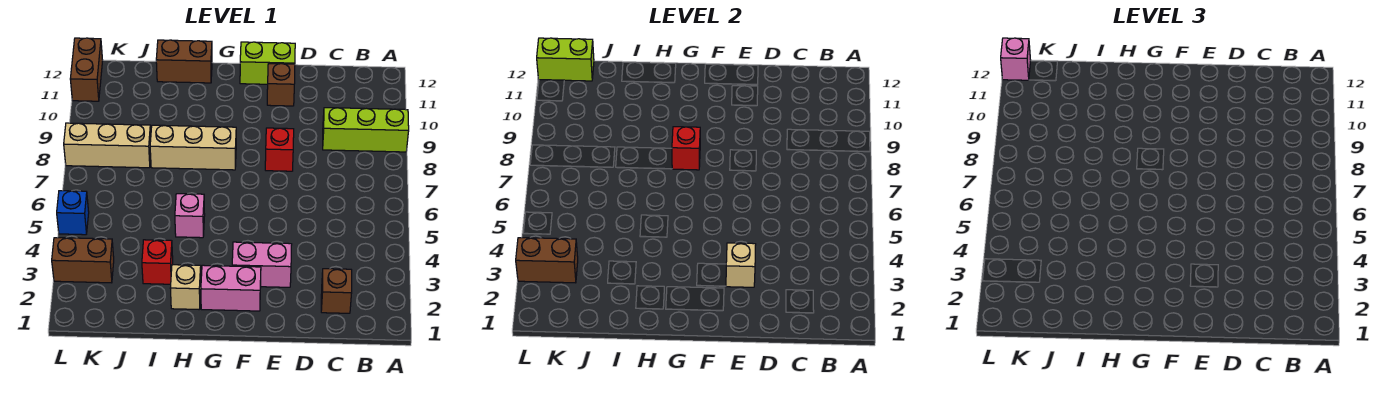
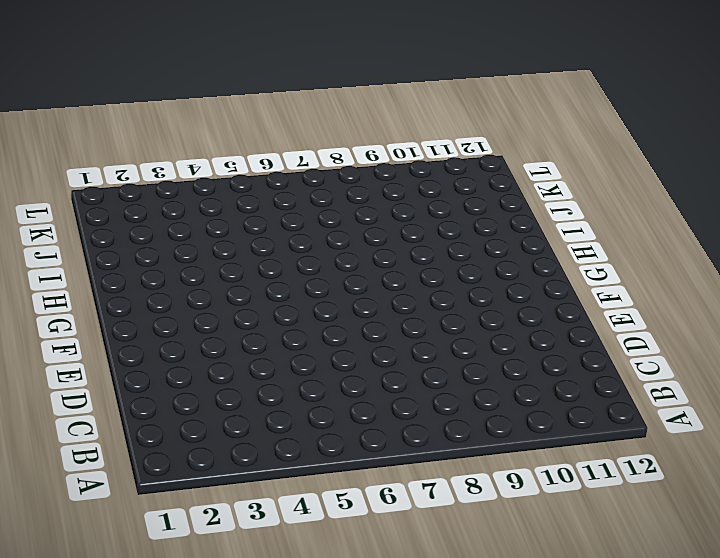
none -> lime 1x3 brick [323,108,409,152]
none -> brown 1x1 brick [321,269,352,313]
none -> pink 1x2 brick [232,242,292,287]

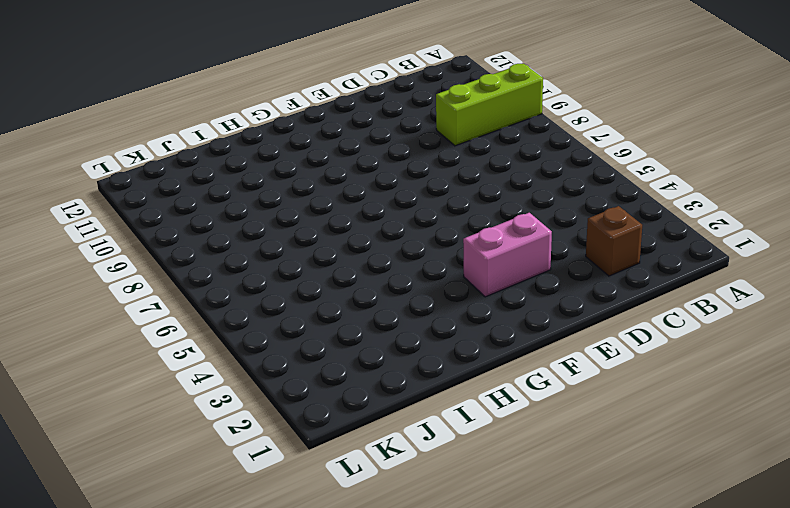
none -> red 1x1 brick [265,128,294,171]
none -> brown 1x1 brick [267,64,295,106]
none -> lime 1x2 brick [240,42,295,84]

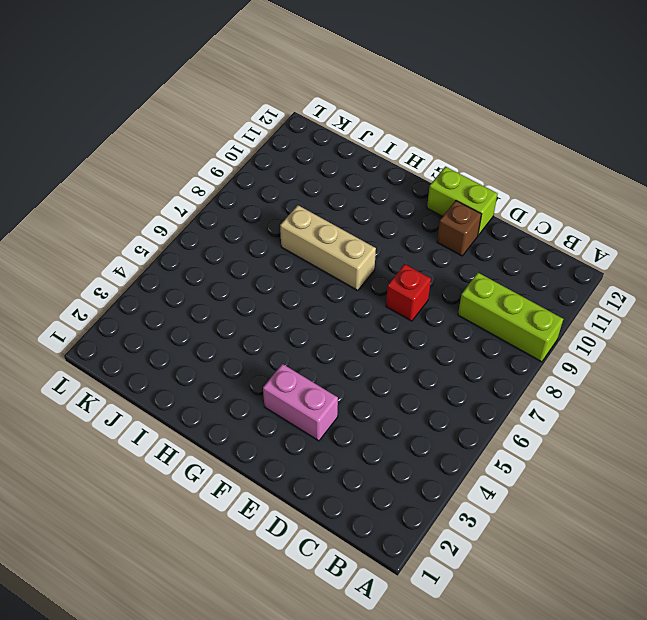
none -> brown 1x1 brick [321,269,352,313]
none -> pink 1x2 brick [201,265,261,311]
none -> tan 1x1 brick [170,265,201,310]

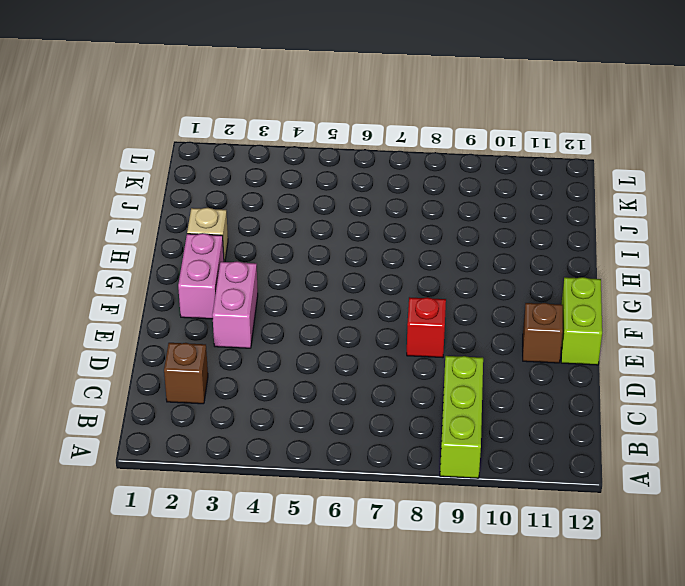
none -> tan 1x3 brick [150,125,236,170]
none -> pink 1x1 brick [175,194,205,238]
none -> brown 1x2 brick [156,40,212,83]

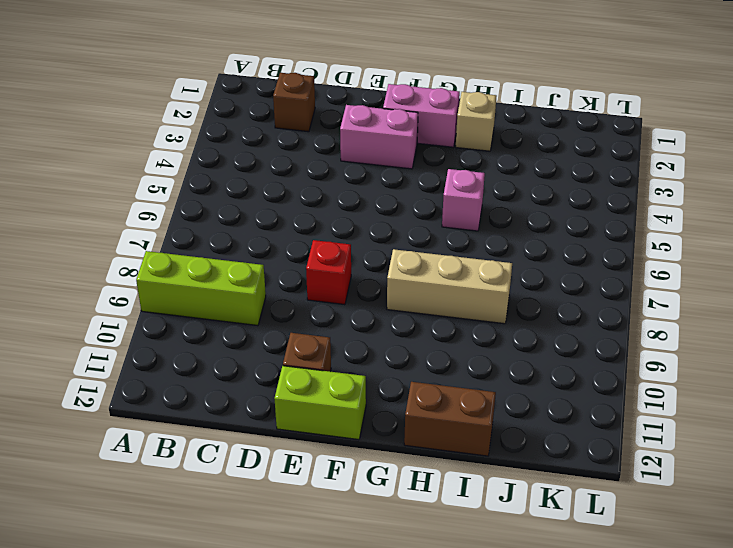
none -> red 1x1 brick [142,240,173,284]
none -> tan 1x3 brick [64,123,151,168]
none -> brown 1x2 brick [52,238,114,283]

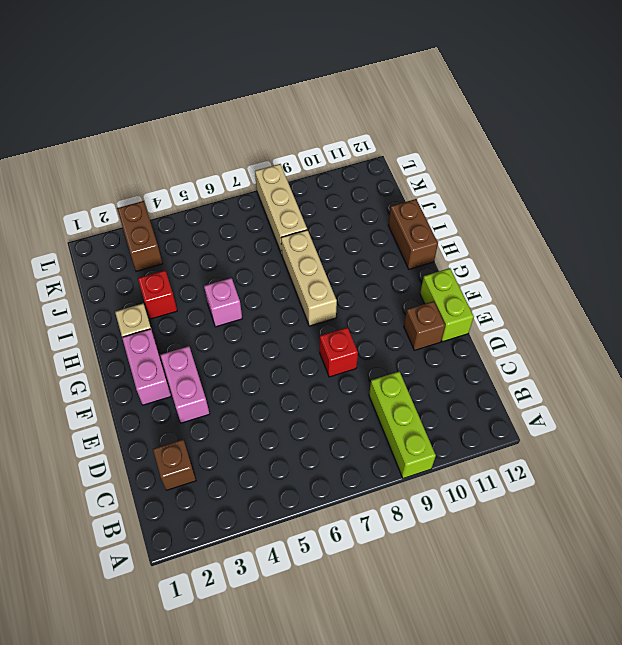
none -> blue 1x1 brick [57,191,89,235]
none -> brown 1x2 brick [70,38,103,101]
none -> tan 1x1 brick [726,243,756,287]

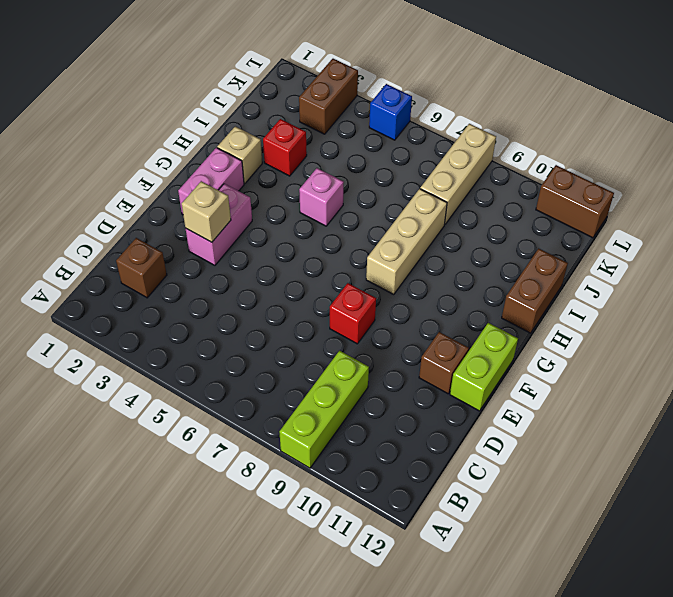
none -> red 1x1 brick [672,127,700,170]
none -> brown 1x2 brick [516,238,578,283]
none -> lime 1x2 brick [537,38,594,81]

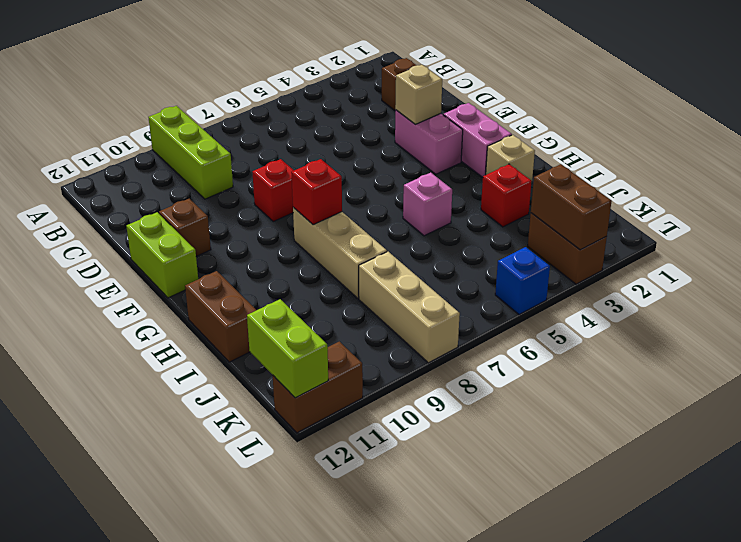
none -> pink 1x1 brick [1001,38,1031,80]

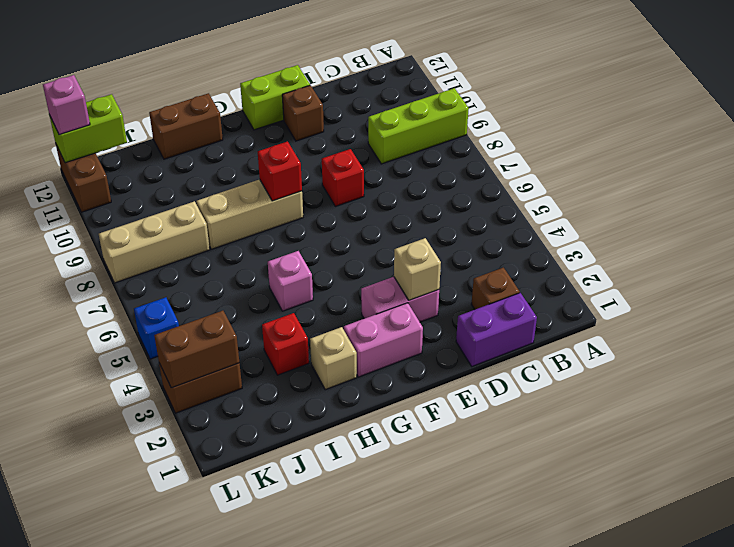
purple 1x2 brick [456,293,537,366] -> none

